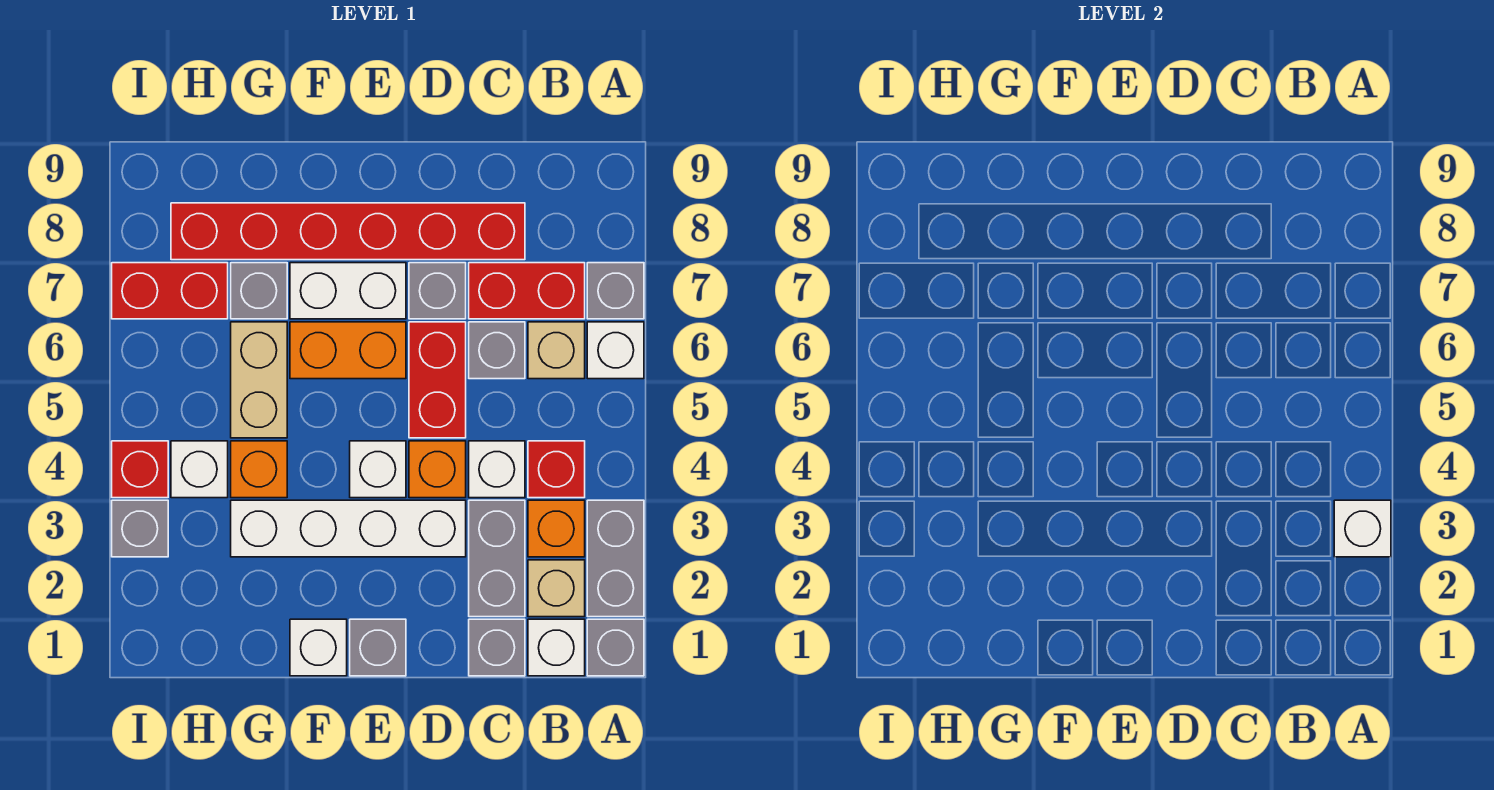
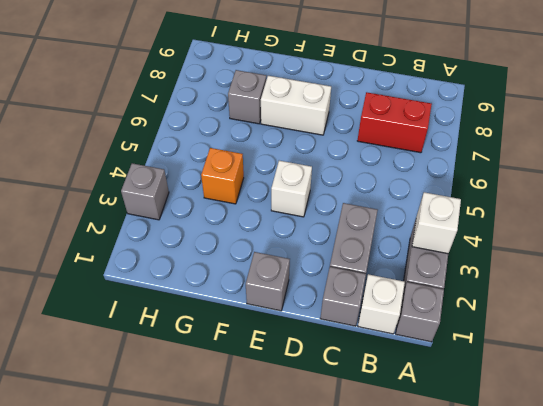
none -> white 1x1 brick [587,322,644,379]
none -> grey 1x1 brick [587,263,644,319]
none -> tan 1x1 brick [528,560,585,617]
none -> orange 1x1 brick [528,500,585,557]

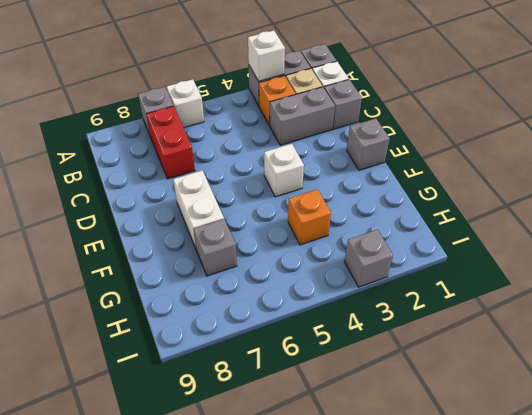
none -> red 1x1 brick [528,441,585,498]
none -> tan 1x1 brick [528,322,585,379]
none -> white 1x1 brick [469,441,525,498]
none -> grey 1x1 brick [469,322,525,379]

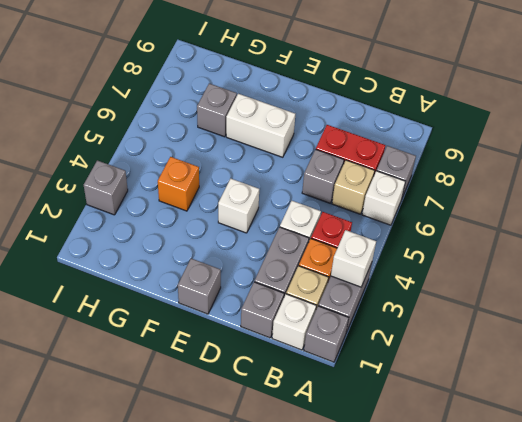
none -> red 1x6 brick [171,203,525,260]
none -> white 1x4 brick [231,500,466,557]
none -> orange 1x1 brick [409,441,466,498]
none -> red 1x2 brick [409,322,466,438]

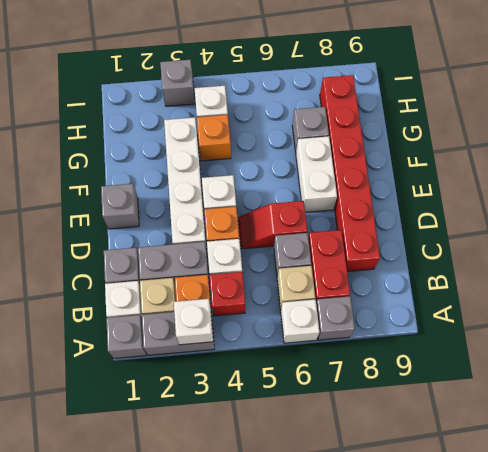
red 1x2 slope [238,201,307,249] -> red 1x2 brick [409,322,466,438]
none -> grey 1x1 brick [409,263,466,319]
none -> orange 1x2 brick [290,322,406,379]
none -> white 1x1 brick [290,619,347,676]
none -> tan 1x2 brick [231,322,287,438]

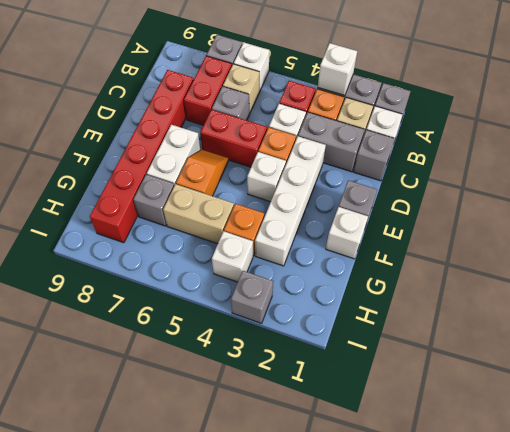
orange 1x2 slope [176,150,228,196] -> orange 1x2 brick [290,322,406,379]
none -> grey 1x1 brick [409,263,466,319]
none -> red 1x2 brick [112,263,228,319]
none -> red 1x1 brick [112,441,168,498]

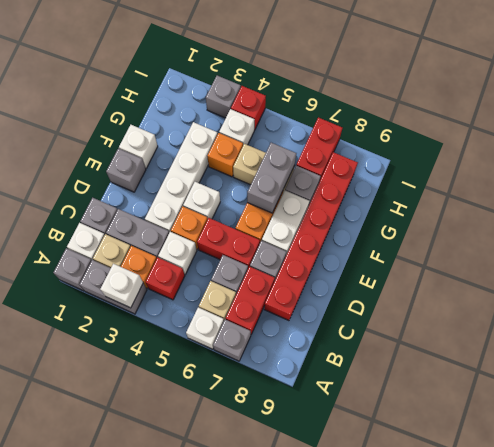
grey 1x2 brick [247,143,296,213] -> none

